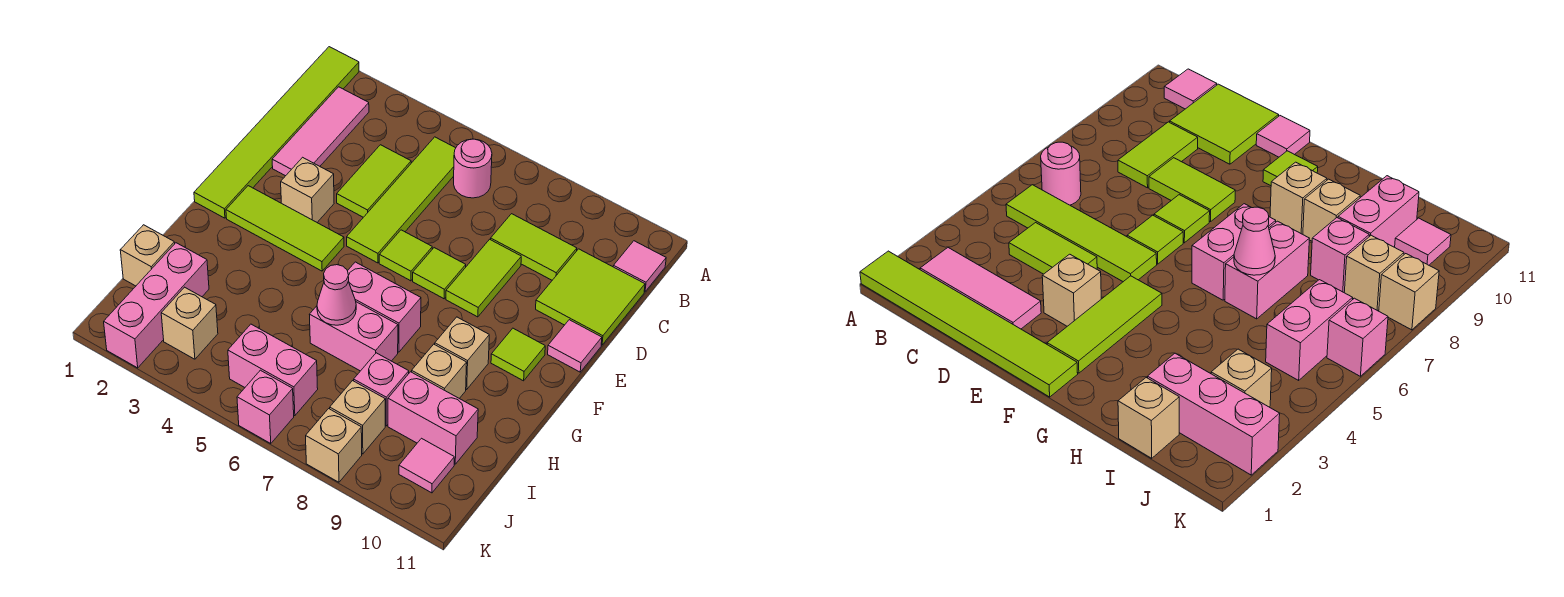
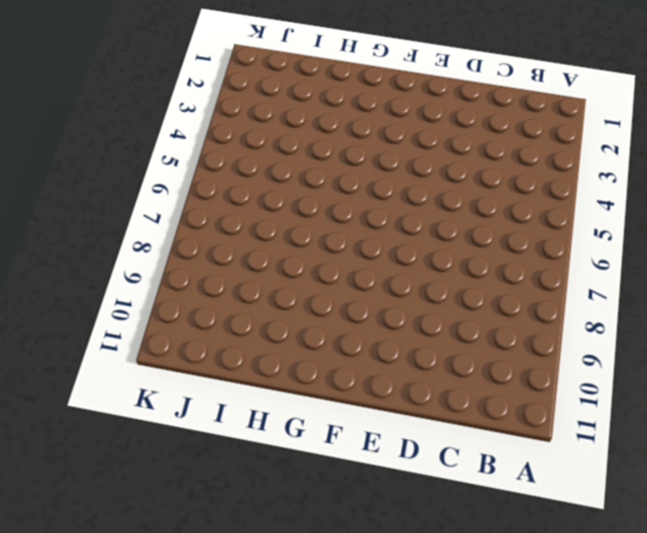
none -> lime 1x6 tile [194,47,359,218]
none -> pink 1x3 tile [272,87,369,176]
none -> lime 1x4 tile [347,137,456,263]
none -> pink 1x1 round brick [454,139,492,198]

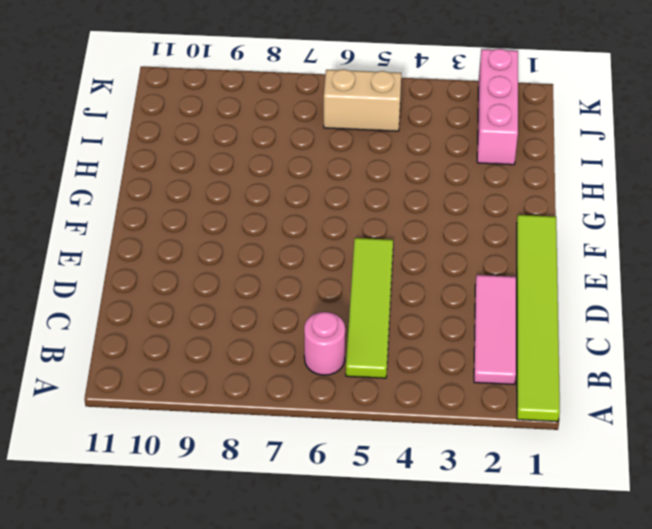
tan 1x2 brick [324,69,401,131] -> pink 1x2 brick [228,324,318,416]
none -> pink 1x1 tile [613,241,666,292]
none -> lime 1x2 tile [337,145,411,217]
none -> lime 1x2 tile [491,214,577,280]
none -> lime 2x2 tile [536,249,645,345]

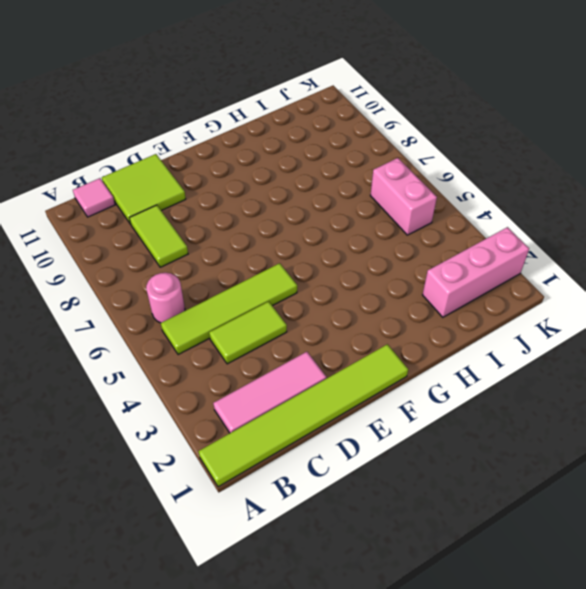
none -> lime 1x2 tile [446,239,521,317]
none -> tan 1x1 brick [281,157,334,222]
none -> lime 1x1 tile [379,230,432,281]
none -> lime 1x1 tile [413,248,466,299]

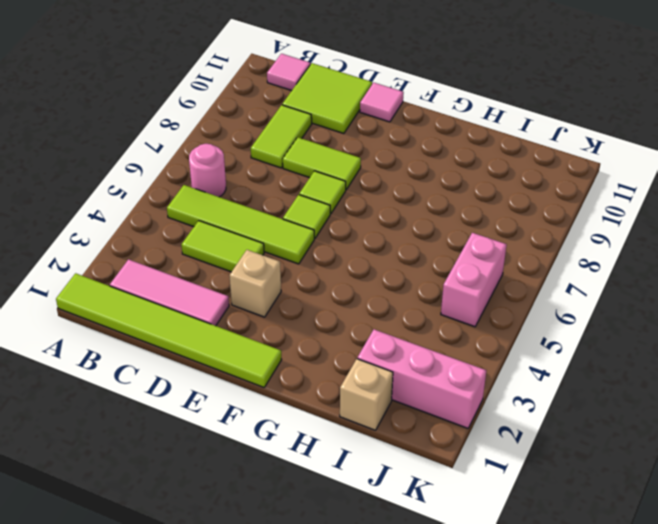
none -> lime 1x3 tile [226,186,344,271]
none -> lime 1x1 tile [491,328,545,381]
none -> pink 1x2 brick [348,262,421,352]
none -> tan 1x1 brick [435,317,489,389]

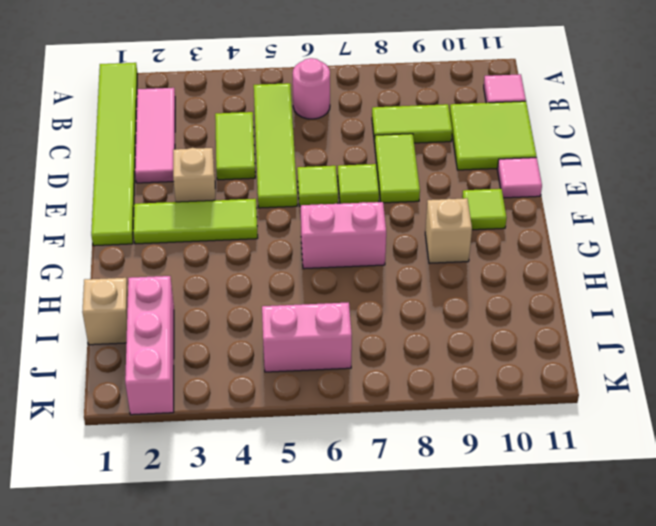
none -> pink 1x2 brick [309,302,398,371]
none -> tan 1x1 brick [412,344,467,398]
none -> pink 1x1 brick [354,353,409,426]
none -> pink 1x2 brick [388,372,478,464]

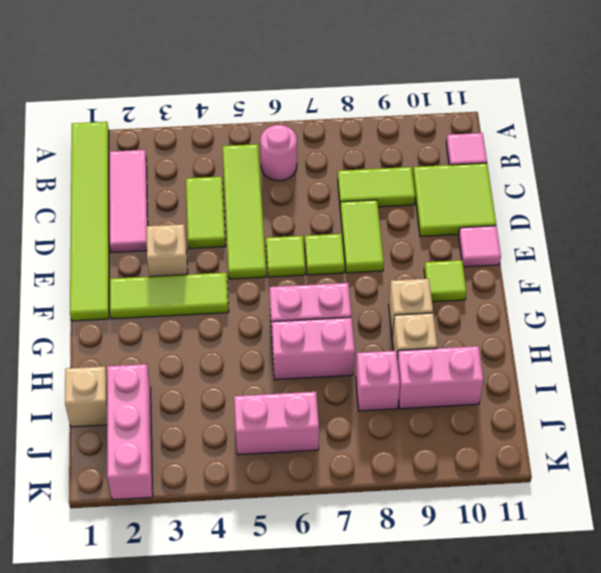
none -> tan 1x1 brick [161,287,218,359]
none -> tan 1x1 brick [330,381,385,454]
none -> pink 1x1 tile [399,438,454,493]
none -> pink 1x1 brick [237,370,294,444]

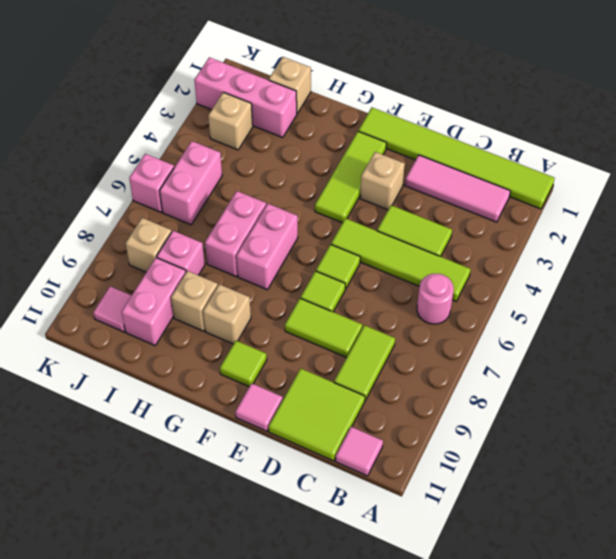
none -> tan 1x1 brick [306,409,362,482]
none -> pink 1x1 cone [317,265,356,325]

